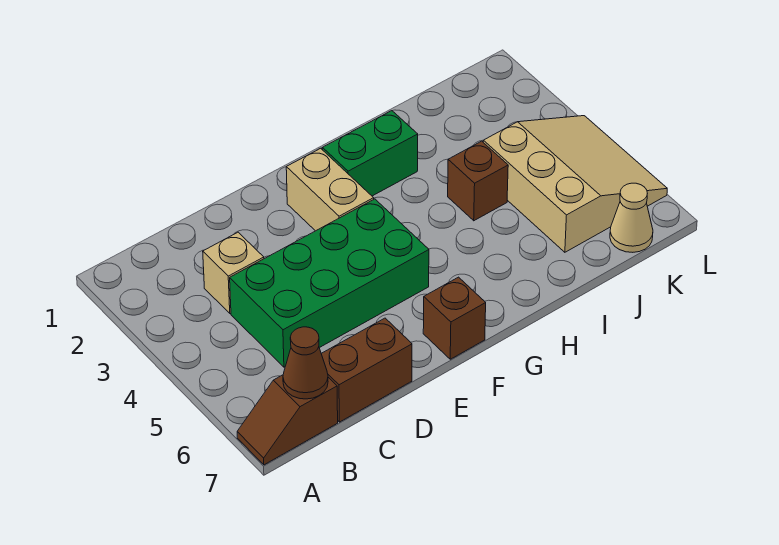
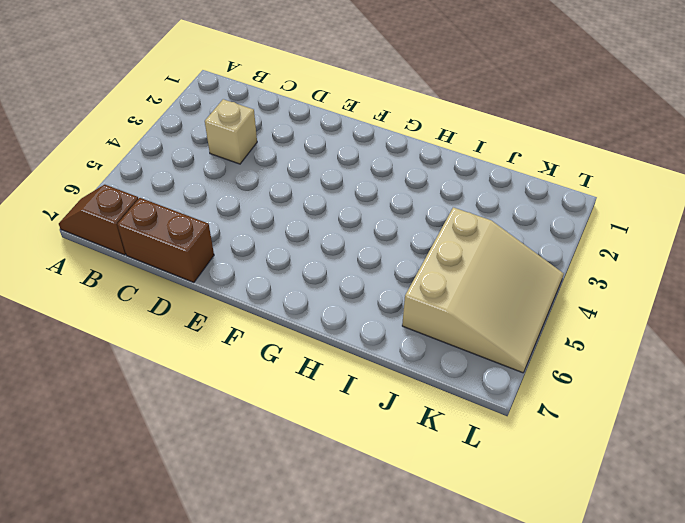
none -> green 2x4 brick [230,199,429,367]
none -> tan 1x2 brick [286,148,374,231]

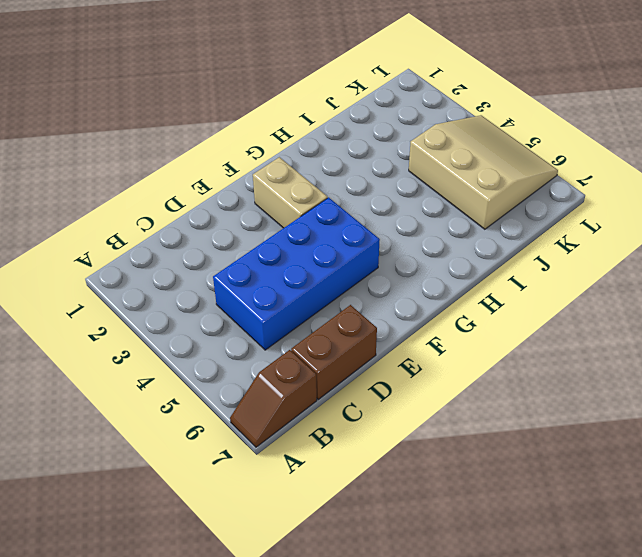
blue 2x4 brick [213,197,380,350] -> green 2x4 brick [230,199,429,367]
none -> tan 1x1 brick [203,232,264,313]
none -> brown 1x1 brick [423,277,486,359]

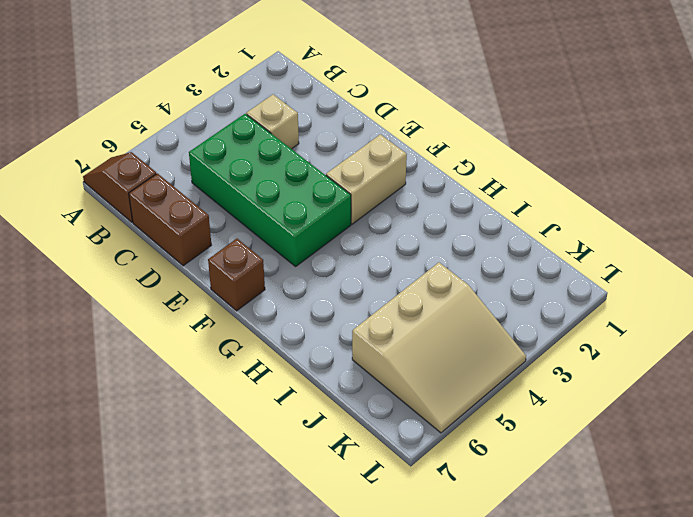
none -> green 1x2 brick [322,111,418,196]
none -> brown 1x1 brick [448,141,508,221]

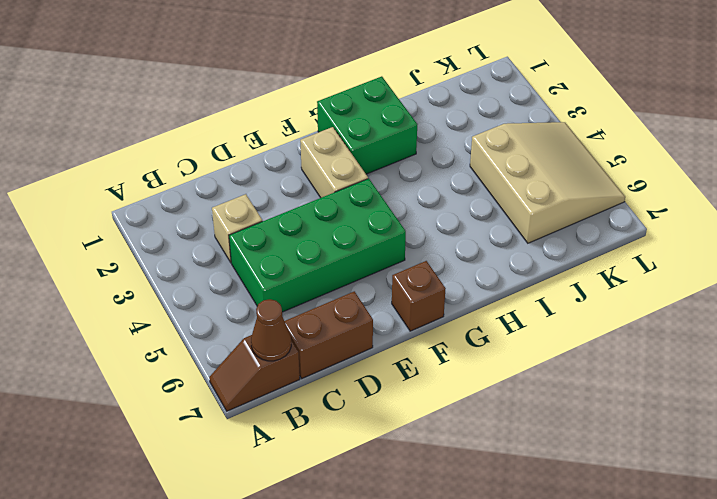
green 2x2 brick [317,76,417,174] -> green 1x2 brick [322,111,418,196]
none -> brown 1x1 brick [448,141,508,221]
none -> tan 1x1 cone [610,183,653,252]

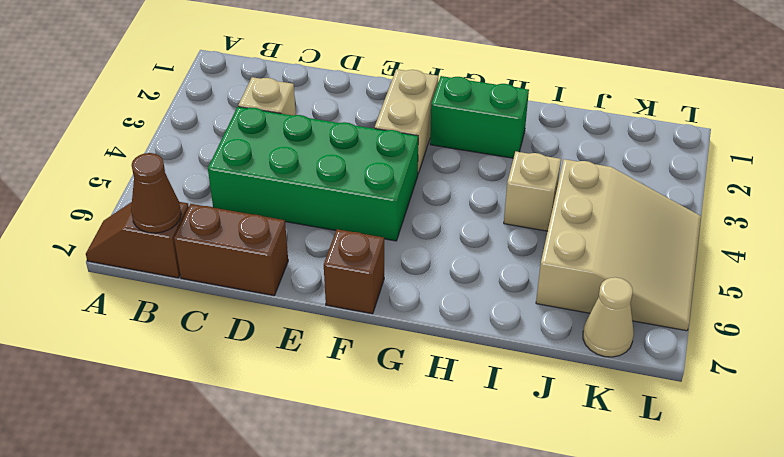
tan 1x1 brick [504,152,561,231] -> brown 1x1 brick [448,141,508,221]

